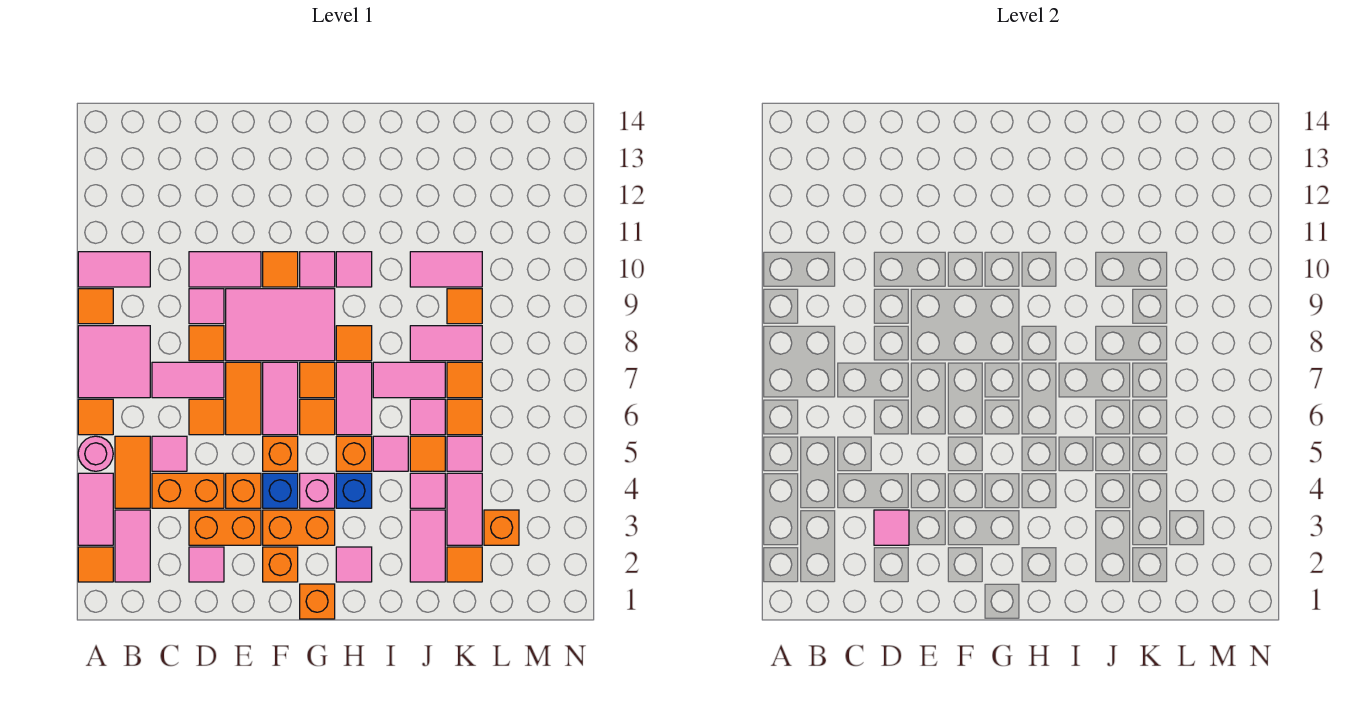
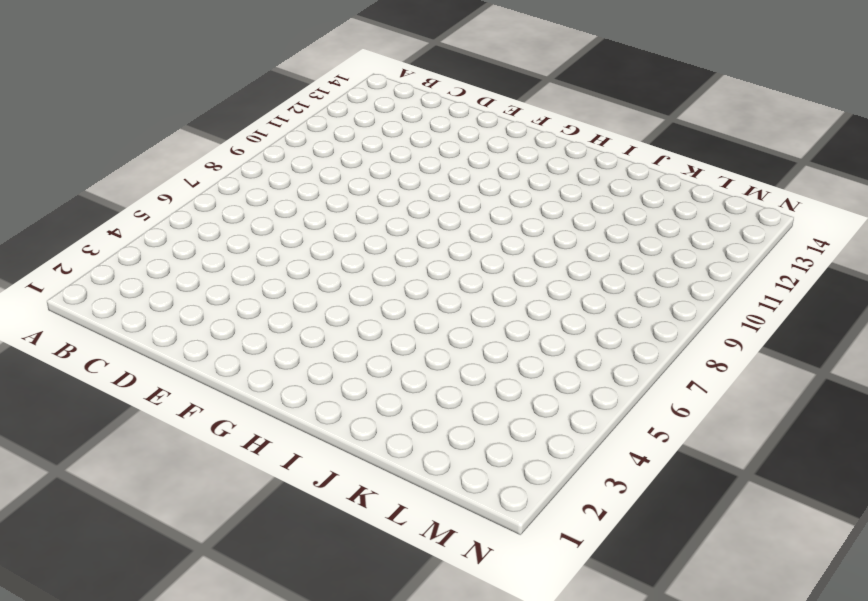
none -> orange 1x1 tile [78,547,113,582]
none -> pink 1x2 tile [78,473,113,545]
none -> pink 1x1 round brick [78,436,113,471]
none -> orange 1x1 tile [78,399,113,435]

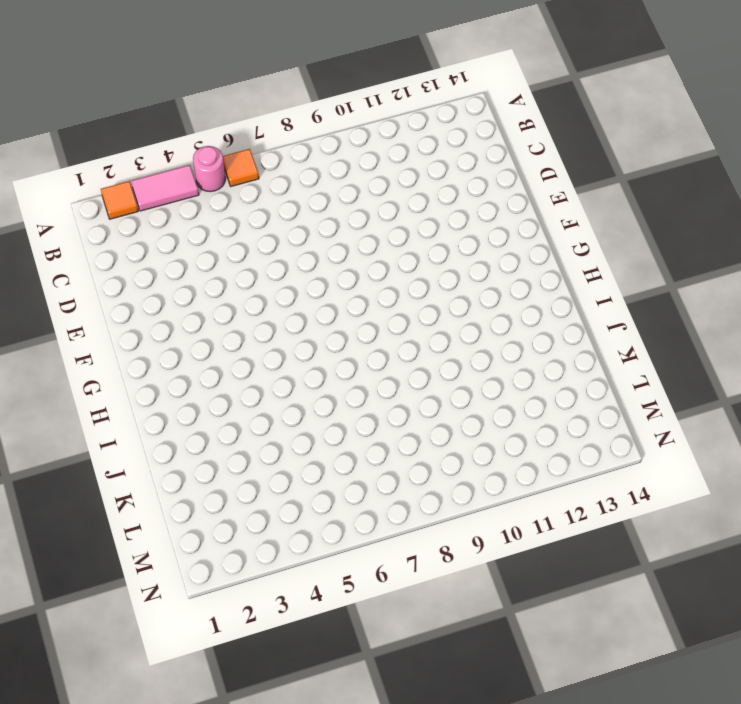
none -> pink 2x2 tile [78,326,150,398]
none -> orange 1x1 tile [78,289,113,324]
none -> pink 1x2 tile [78,252,150,287]
none -> pink 1x2 tile [115,510,150,582]

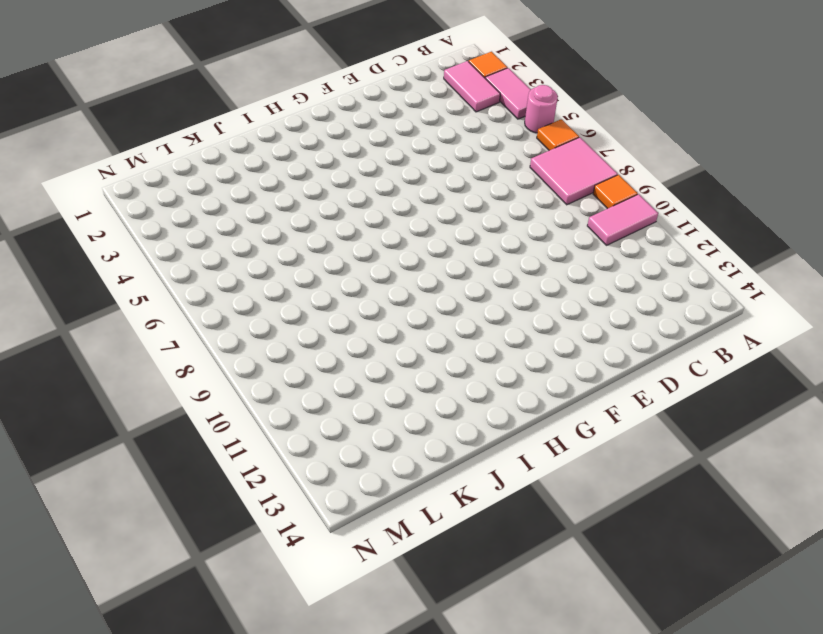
none -> orange 1x2 tile [115,436,150,508]
none -> orange 1x2 brick [152,473,224,508]
none -> pink 1x1 tile [152,436,187,471]
none -> pink 1x2 tile [152,362,224,398]

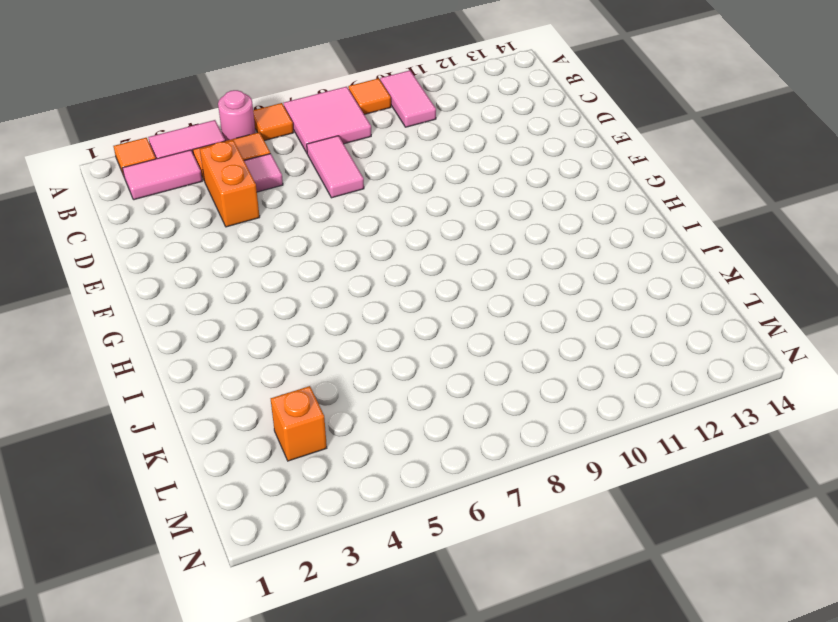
none -> pink 1x1 tile [189,547,224,582]
none -> orange 1x2 brick [189,510,261,545]
none -> orange 1x1 tile [189,399,224,435]
none -> orange 1x1 tile [189,326,224,361]

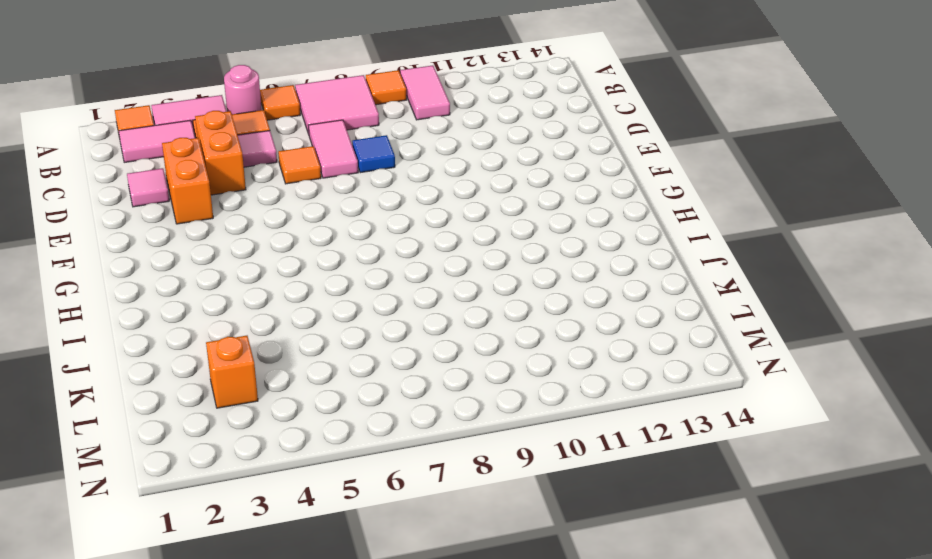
blue 1x1 tile [352,135,395,173] -> orange 1x1 tile [189,326,224,361]
none -> pink 1x1 tile [189,289,224,324]
none -> pink 1x2 tile [189,252,261,287]
none -> orange 1x1 brick [226,473,261,508]
none -> orange 1x2 tile [226,362,261,435]

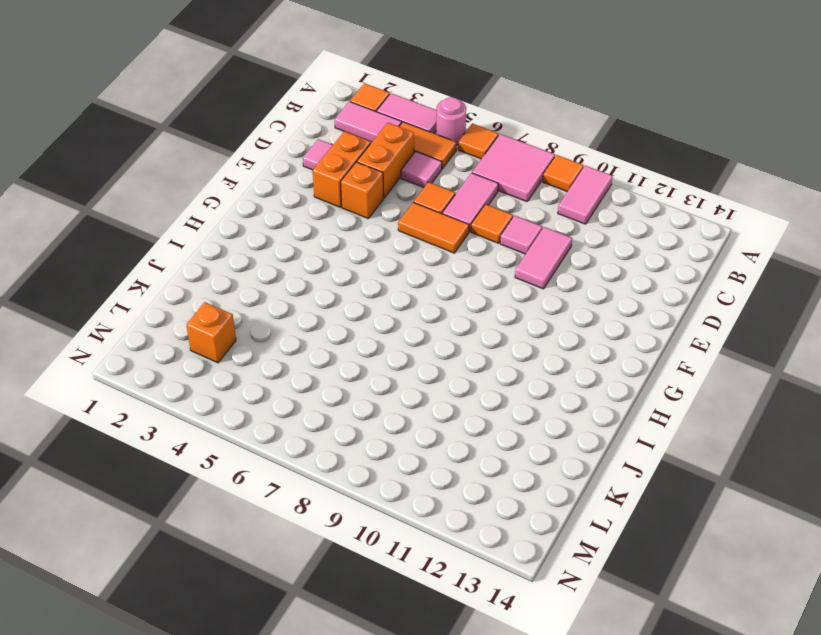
none -> pink 2x3 tile [226,289,335,361]
none -> orange 1x1 brick [263,547,298,582]
none -> orange 1x2 brick [263,510,335,545]
none -> blue 1x1 brick [263,473,298,508]

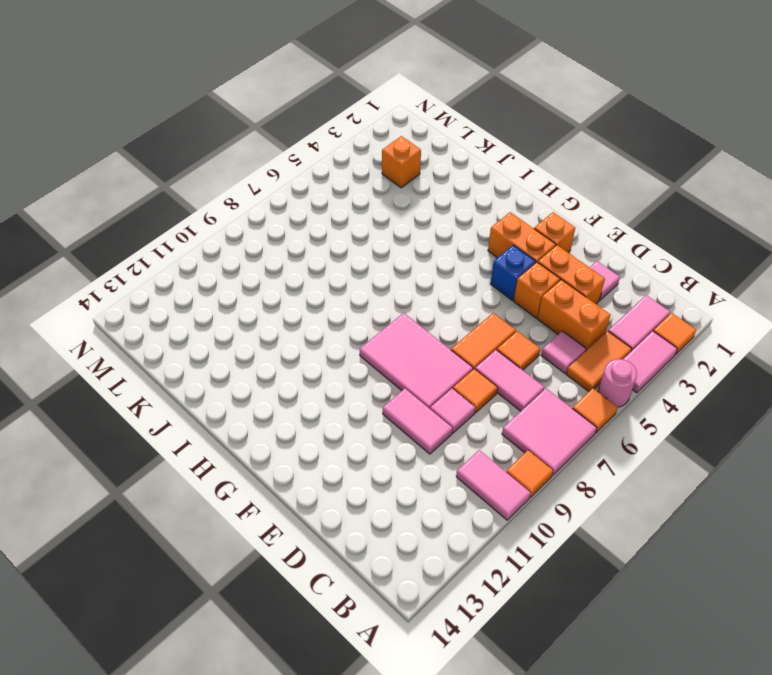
none -> orange 1x1 brick [263,436,298,471]
none -> pink 1x2 tile [263,362,298,435]
none -> orange 1x1 tile [263,252,298,287]
none -> orange 1x1 brick [300,584,335,619]

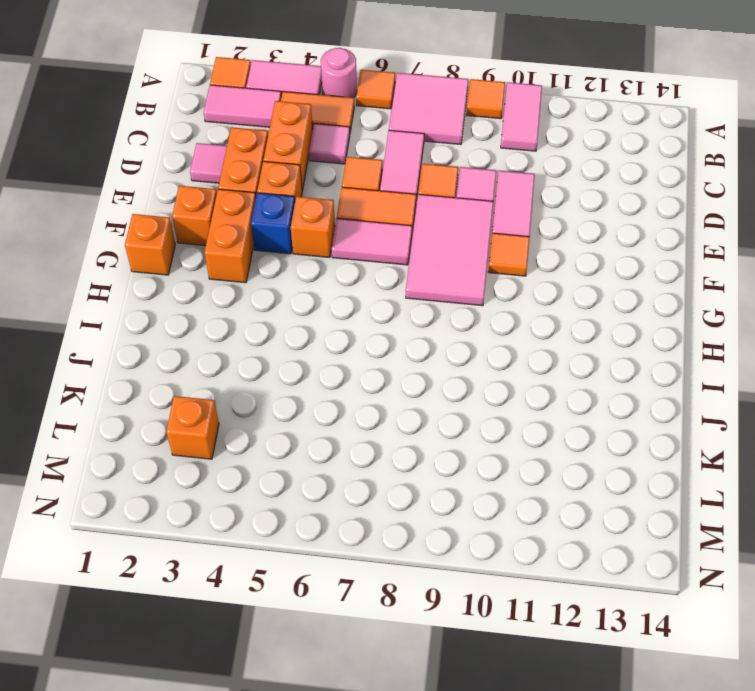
none -> pink 1x1 brick [300,473,335,508]
none -> orange 1x1 tile [300,399,335,435]
none -> orange 1x1 tile [300,362,335,398]
none -> pink 1x1 tile [300,252,335,287]

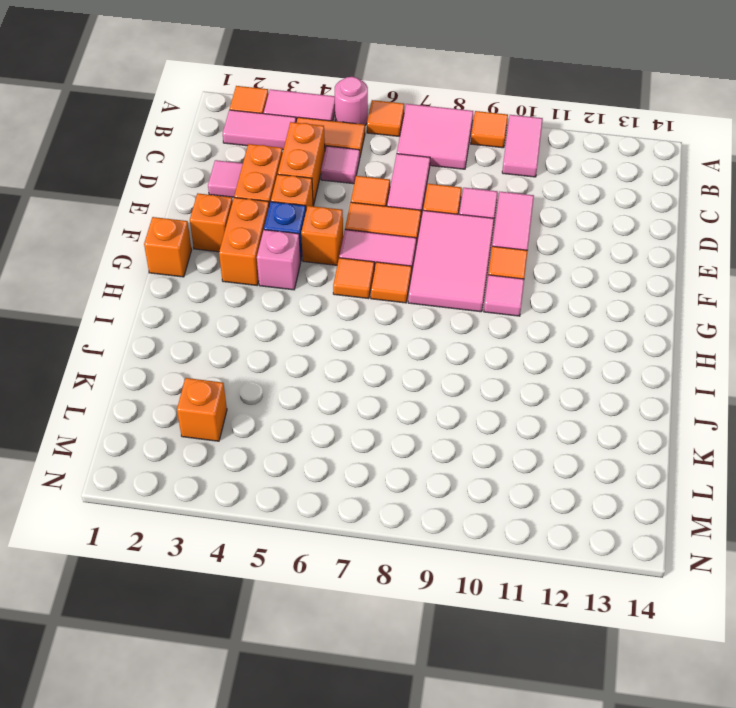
none -> pink 1x1 tile [336,547,372,582]
none -> blue 1x1 brick [336,473,372,508]
none -> orange 1x1 brick [336,436,372,471]
none -> pink 1x2 tile [336,362,372,435]

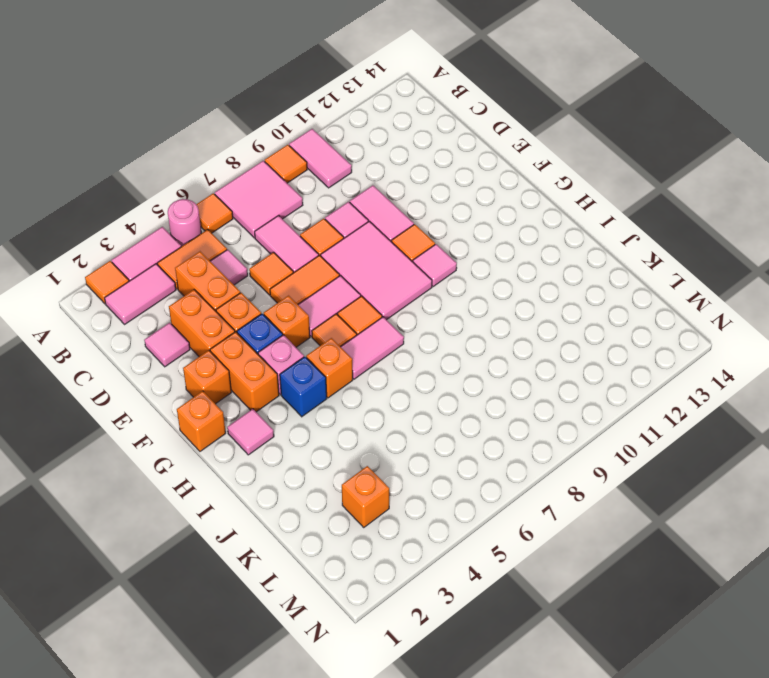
none -> orange 1x1 tile [336,326,372,361]
none -> pink 1x1 tile [336,252,372,287]
none -> pink 1x1 tile [373,436,408,471]
none -> pink 1x2 tile [373,362,445,398]

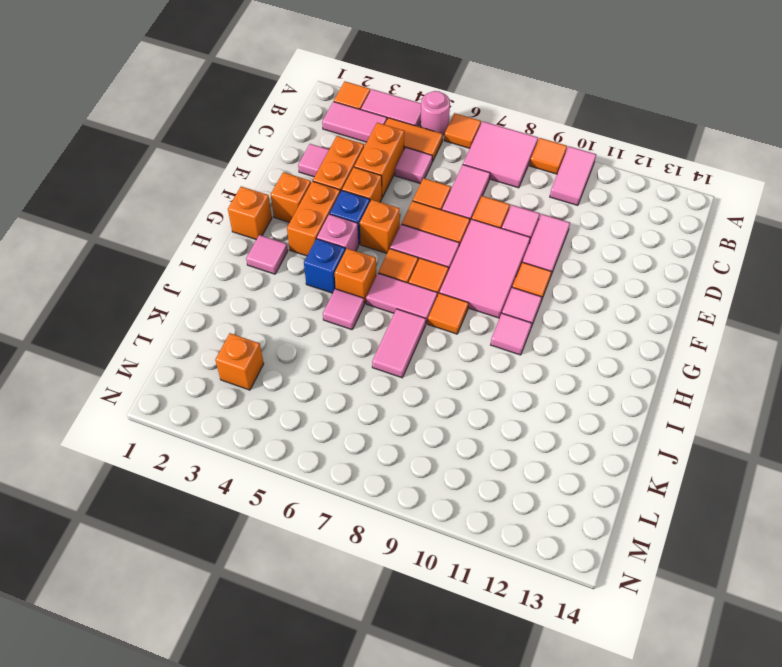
none -> pink 1x2 tile [410,510,445,582]
none -> pink 1x1 tile [410,473,445,508]
none -> orange 1x1 tile [410,436,445,471]
none -> pink 1x1 tile [410,399,445,435]

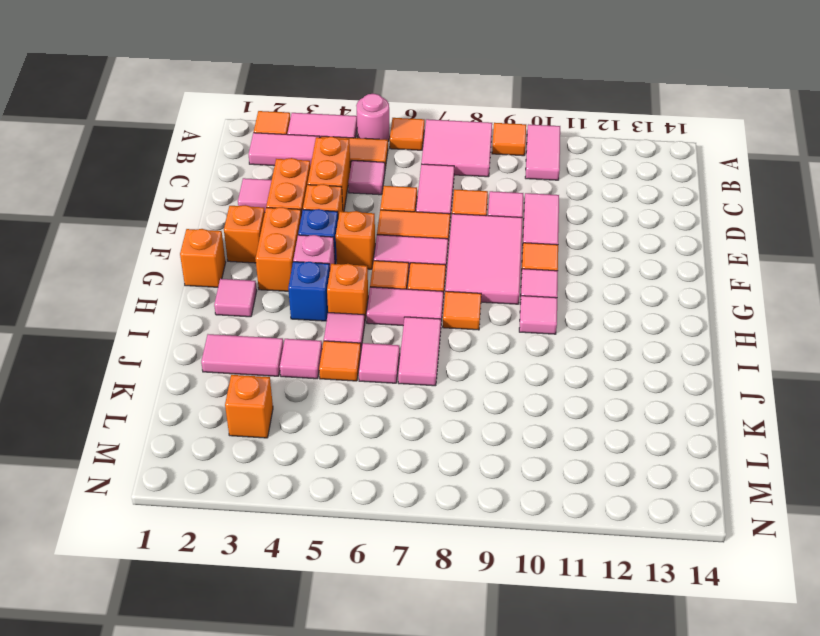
none -> pink 1x2 tile [410,326,482,361]
none -> pink 1x2 tile [410,252,482,287]
none -> orange 1x1 tile [447,547,482,582]
none -> pink 1x2 tile [447,473,482,545]

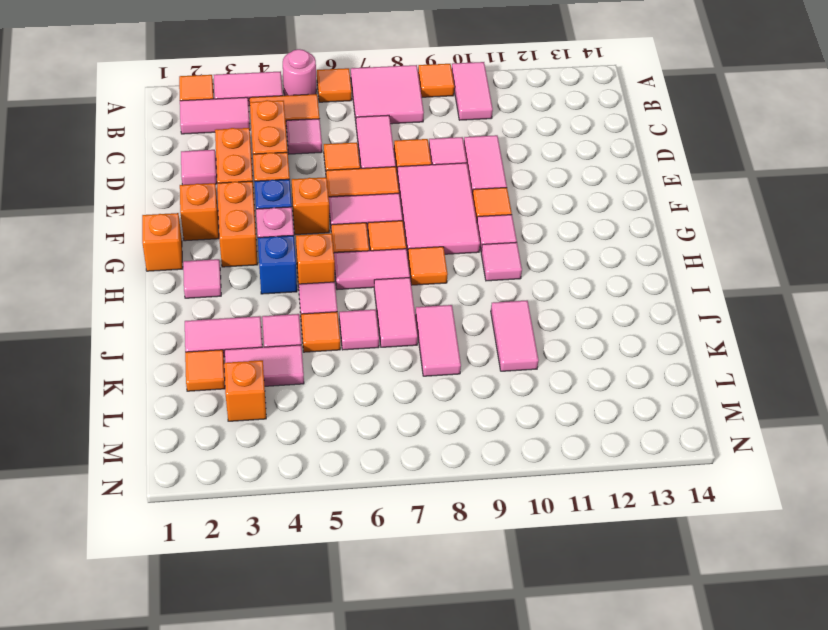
none -> pink 1x1 tile [447,436,482,471]
none -> orange 1x1 tile [447,399,482,435]
none -> orange 1x1 tile [447,362,482,398]
none -> orange 1x1 tile [447,289,482,324]

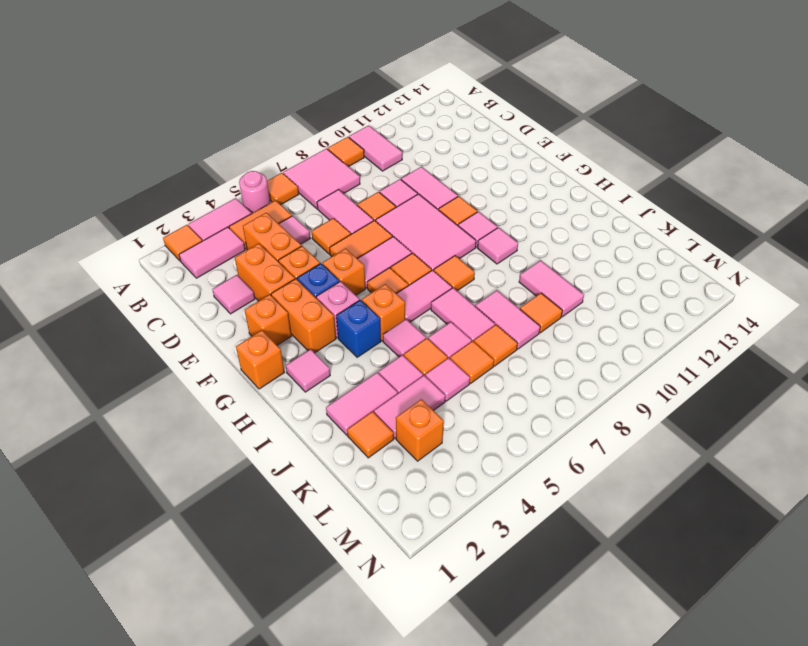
none -> pink 1x1 tile [874,510,909,545]

